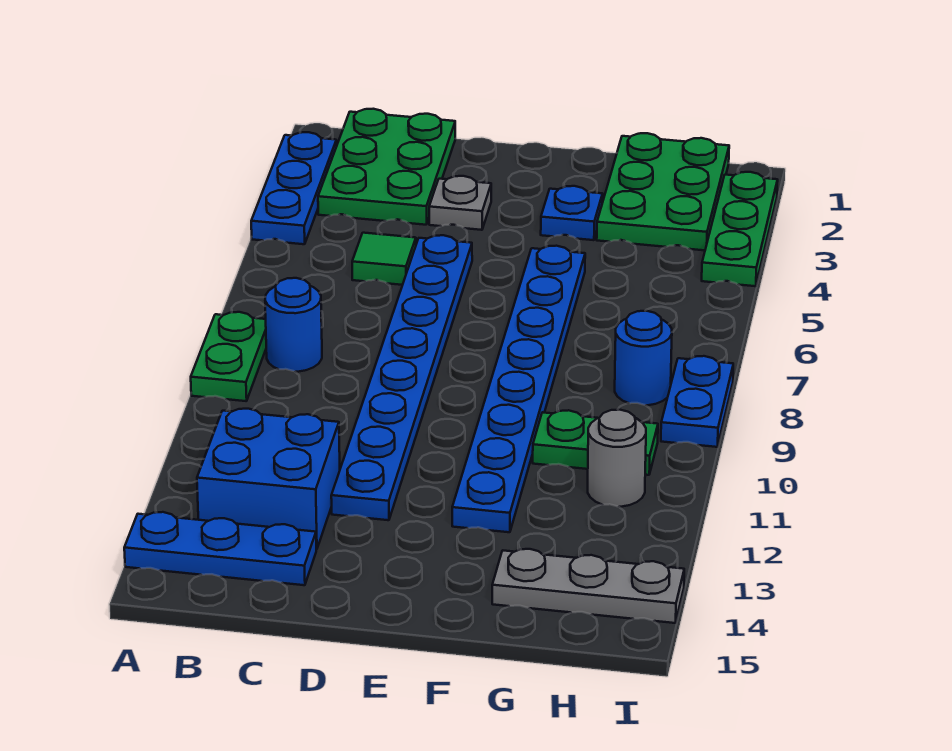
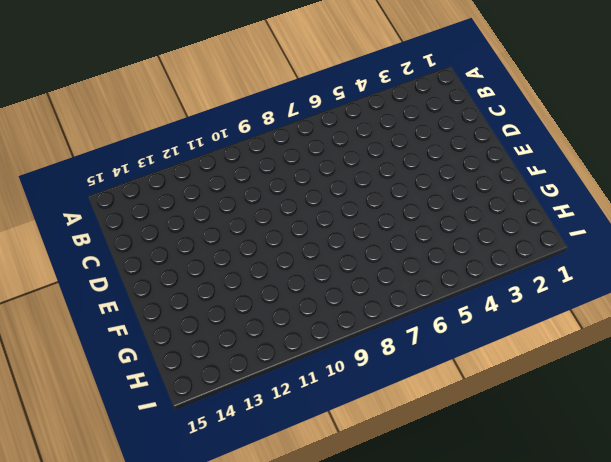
none -> blue 1x3 plate [251,132,337,244]
none -> green 1x2 plate [191,312,266,401]
none -> blue 1x3 plate [124,512,316,585]

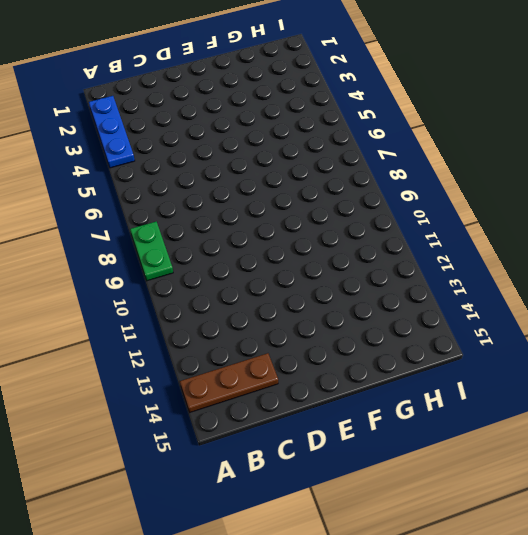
brown 1x3 plate [180,353,278,412] -> blue 1x3 plate [124,512,316,585]
none -> green 2x3 plate [318,109,455,225]
none -> blue 1x1 round brick [265,278,322,372]
none -> blue 2x2 brick [197,409,340,549]

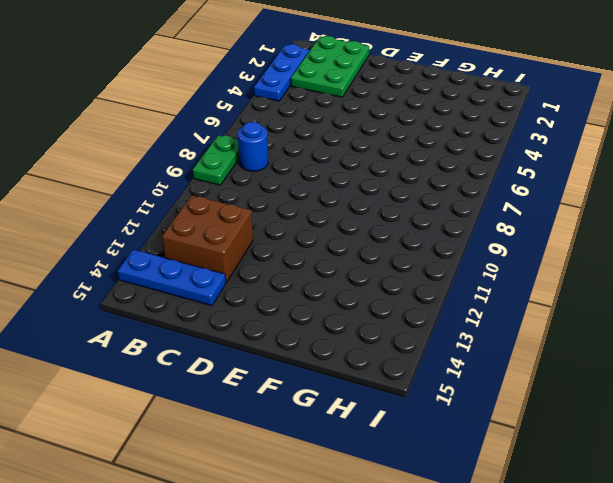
brown 2x2 brick [162,195,253,283] -> blue 2x2 brick [197,409,340,549]
none -> green 1x1 tile [352,233,416,285]
none -> grey 1x1 plate [429,176,491,230]
none -> blue 1x8 plate [331,235,472,520]

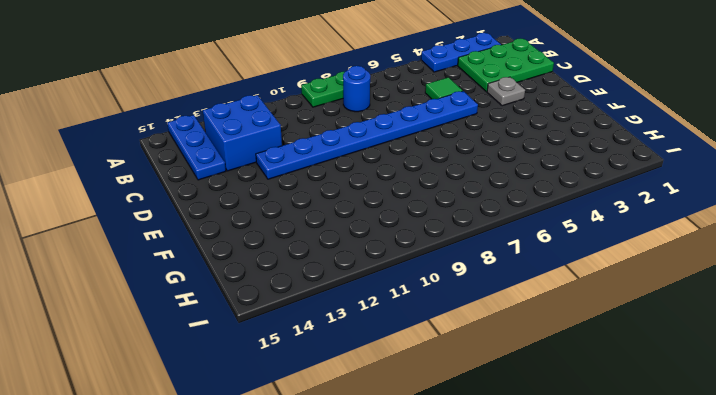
none -> blue 1x1 plate [541,186,603,240]
none -> blue 1x8 plate [452,246,585,532]
none -> green 2x3 plate [597,133,729,250]

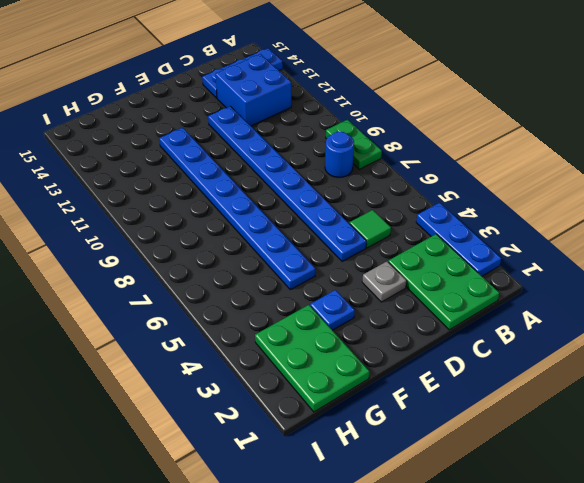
none -> green 1x2 plate [533,410,658,475]
none -> grey 1x3 plate [492,549,684,623]
none -> blue 1x1 round brick [615,311,672,405]

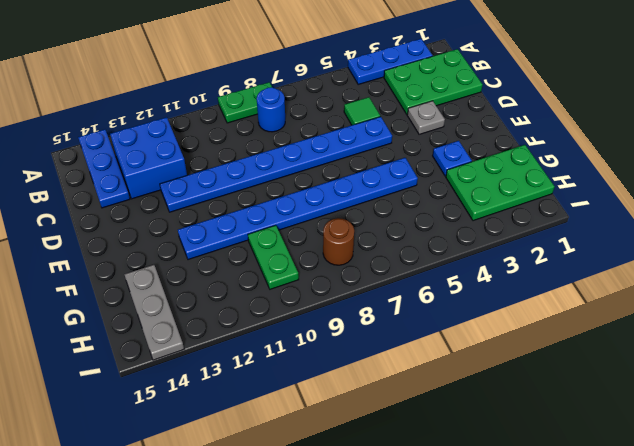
brown 1x1 round brick [323,218,354,265] -> blue 1x1 round brick [615,311,672,405]
none -> grey 1x1 round brick [588,410,646,507]
none -> green 1x3 plate [702,172,778,286]
none -> blue 1x2 plate [661,356,733,447]

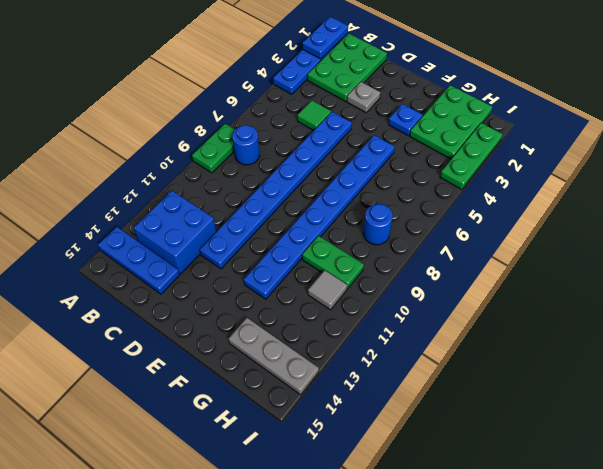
blue 1x2 plate [302,17,348,59] -> blue 1x2 plate moved to [661,356,733,447]
grey 1x1 tile [308,270,347,310] -> grey 1x1 round brick [588,410,646,507]

